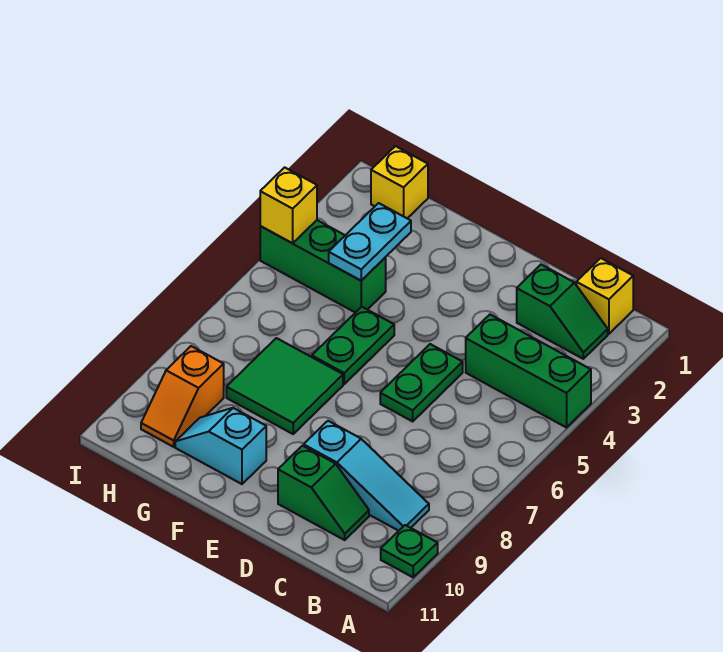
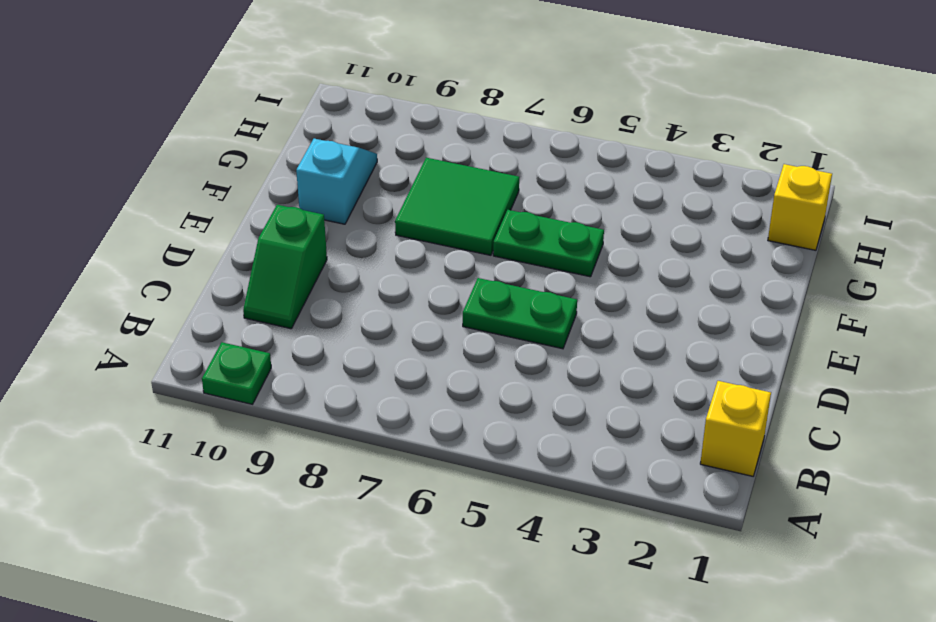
none -> green 1x3 brick [466,315,591,428]
none -> green 1x2 slope [517,265,608,359]
none -> cyan 1x3 slope [304,421,429,531]

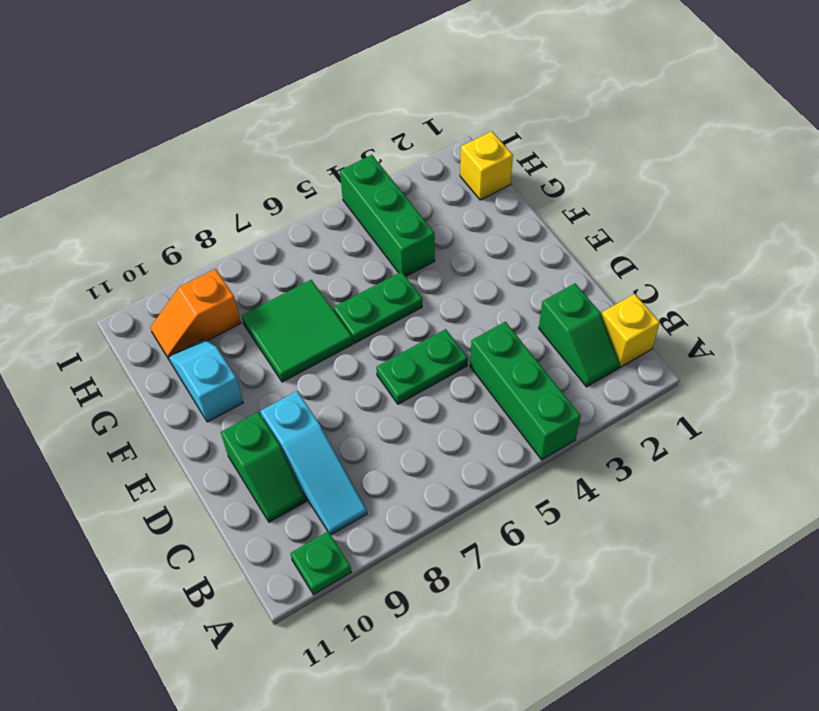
none -> cyan 1x2 plate [329,203,411,281]
none -> yellow 1x1 brick [260,167,317,243]

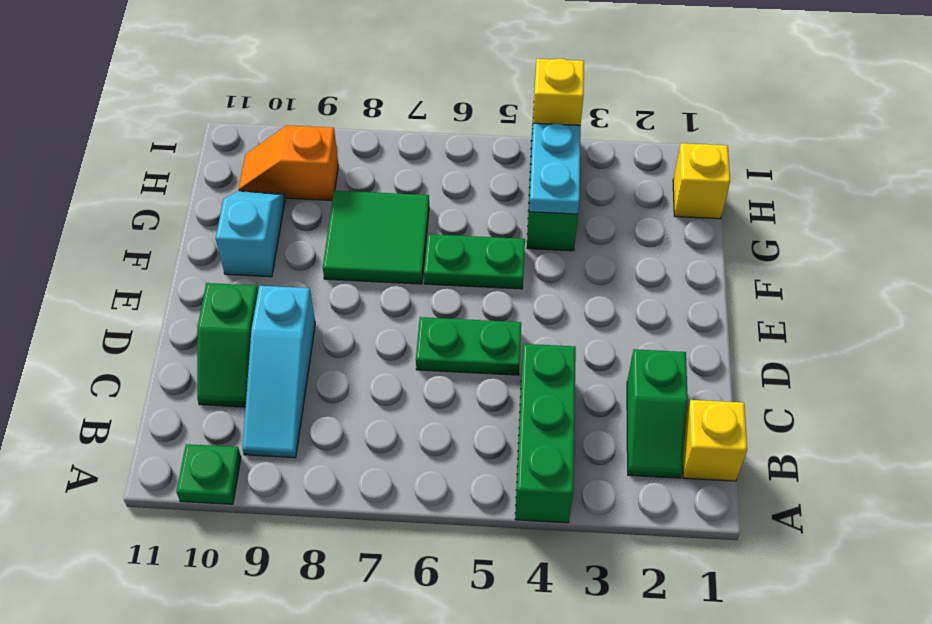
cyan 1x2 plate [529,123,581,214] -> cyan 1x2 plate turned to [329,203,411,281]

